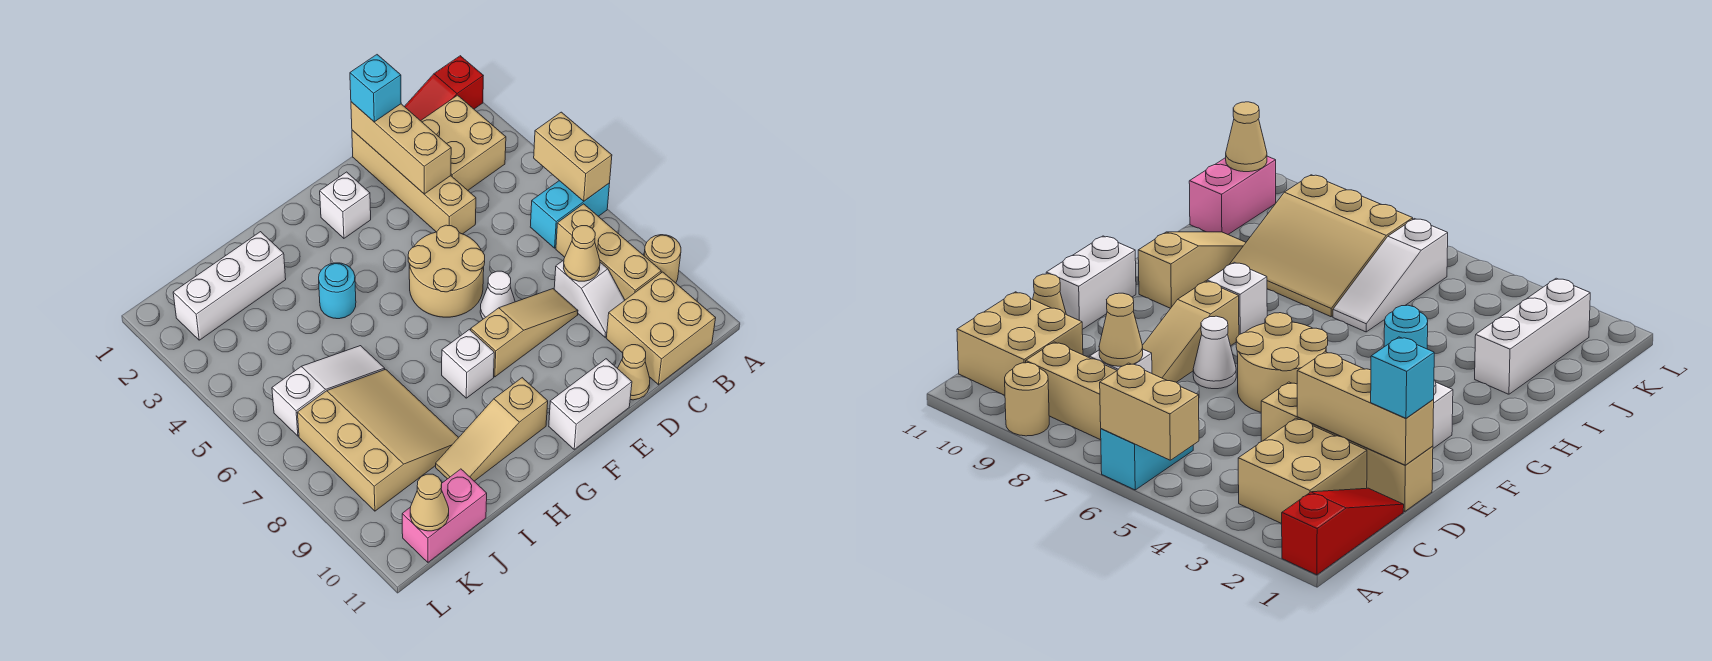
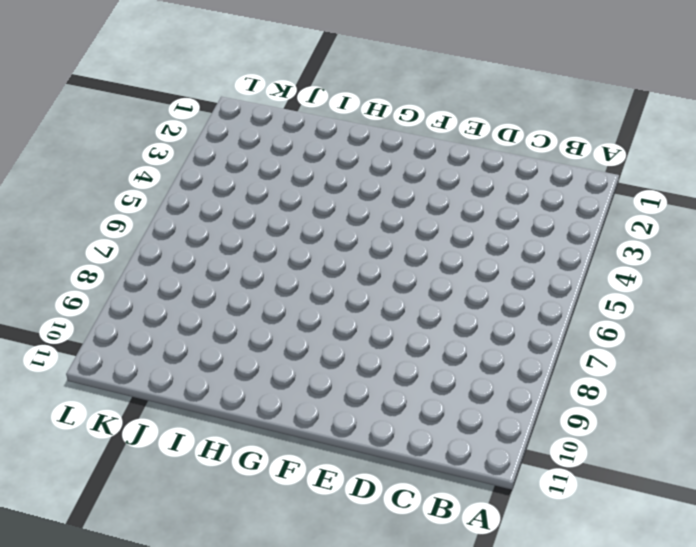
none -> red 1x3 slope [404,56,483,121]
none -> cyan 1x2 brick [530,181,610,248]
none -> tan 1x1 round brick [644,235,681,283]

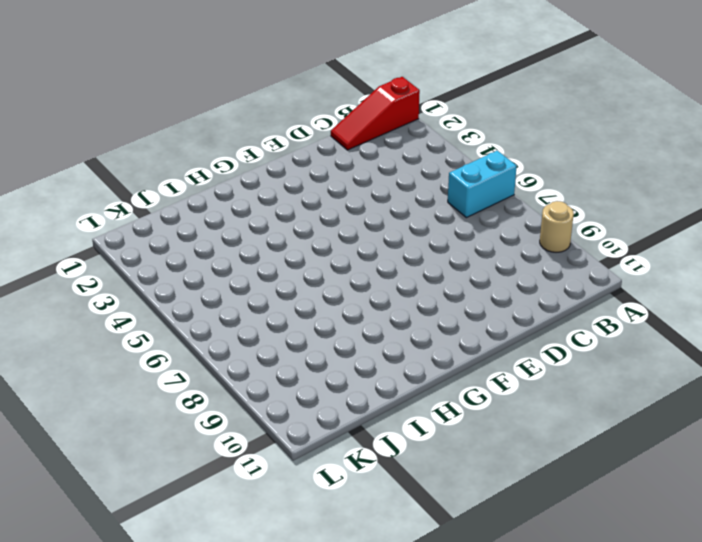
none -> tan 2x2 brick [421,95,506,190]
none -> tan 1x3 brick [556,204,661,300]
none -> tan 2x2 brick [606,272,716,385]

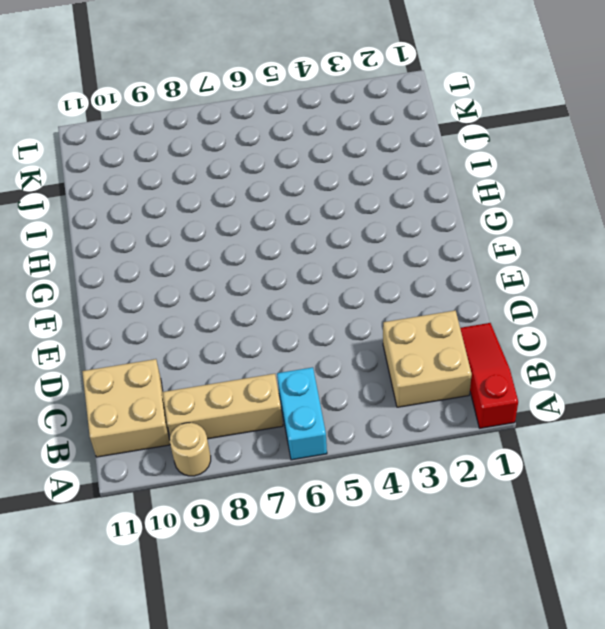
none -> white 1x2 slope [554,260,625,337]
none -> tan 1x4 brick [352,130,476,234]
none -> tan 1x3 slope [471,289,578,377]

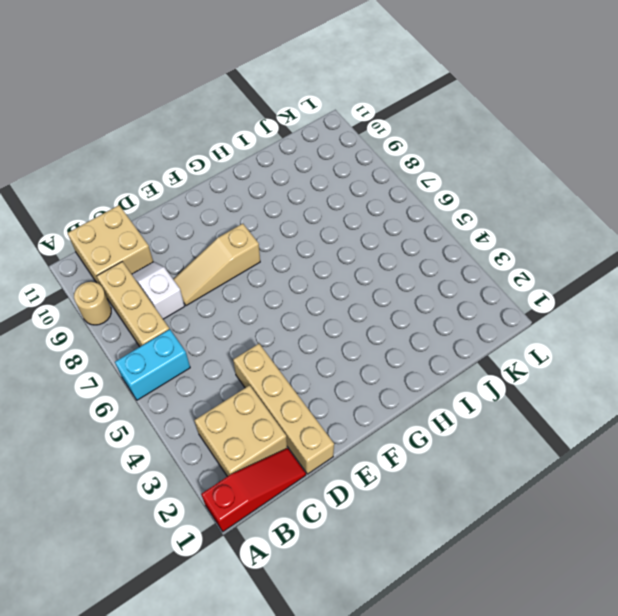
none -> tan 1x1 cone [617,345,650,400]
none -> tan 2x2 round brick [408,225,485,317]
none -> white 1x1 cone [480,271,515,319]

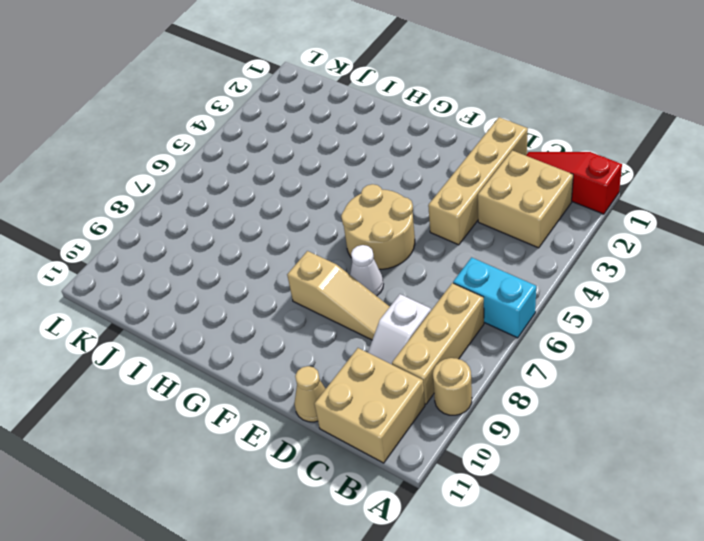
none -> white 1x2 brick [549,359,632,449]
none -> white 1x1 brick [320,172,371,238]
none -> white 1x1 brick [442,330,494,398]

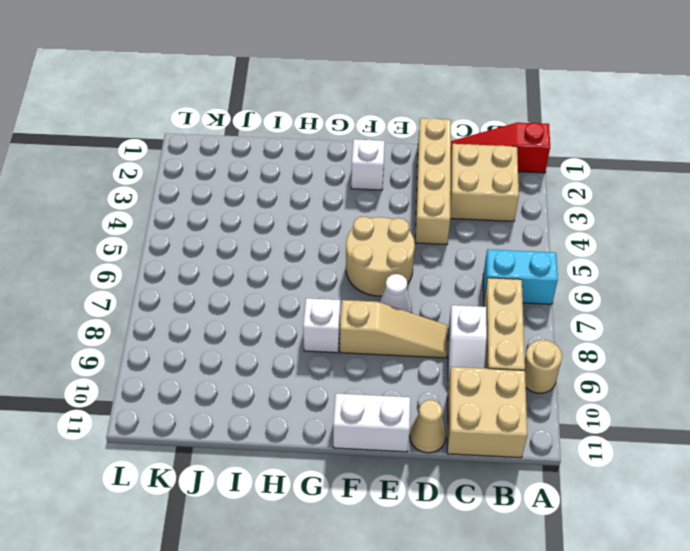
none -> tan 1x3 slope [436,378,548,481]
none -> cyan 1x1 round brick [319,263,356,319]
none -> white 1x3 brick [173,232,286,340]

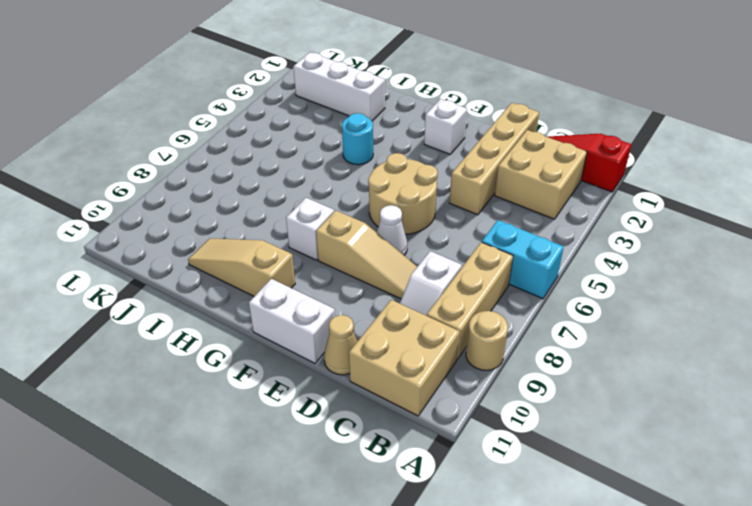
none -> white 1x3 slope [272,346,385,436]
none -> tan 3x3 slope [297,369,459,511]
none -> pink 1x2 brick [402,469,487,562]

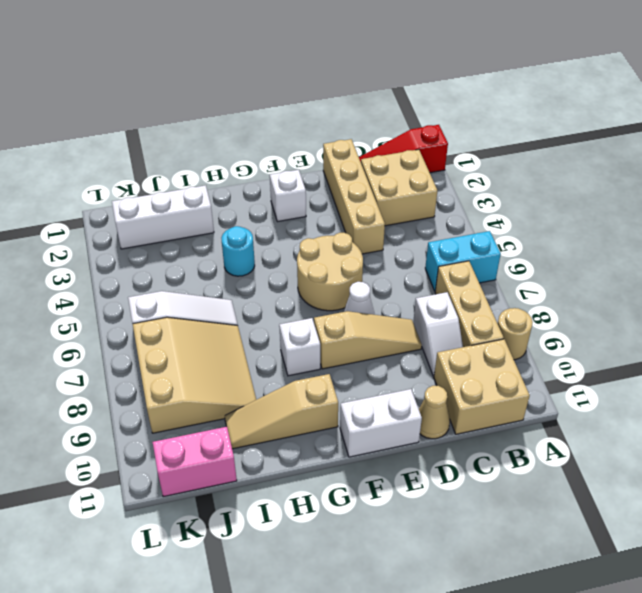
none -> tan 1x2 brick [534,112,612,201]
none -> tan 1x1 cone [564,226,600,281]
none -> tan 1x3 brick [351,102,451,194]

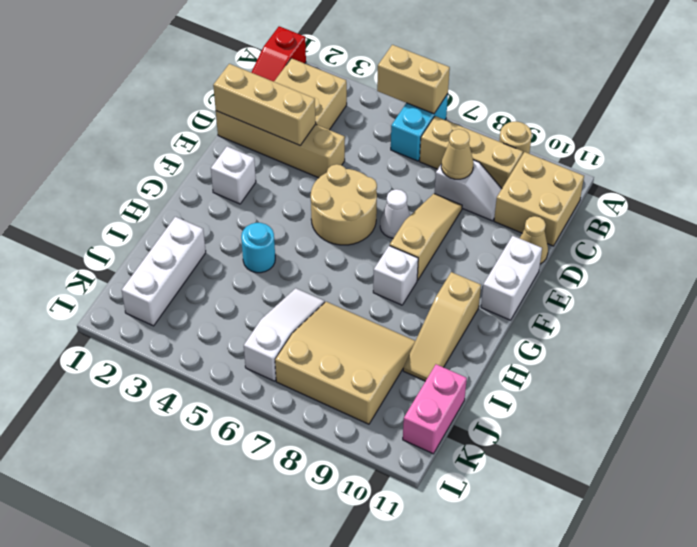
none -> tan 1x1 cone [410,474,449,531]
none -> cyan 1x1 brick [350,55,401,122]

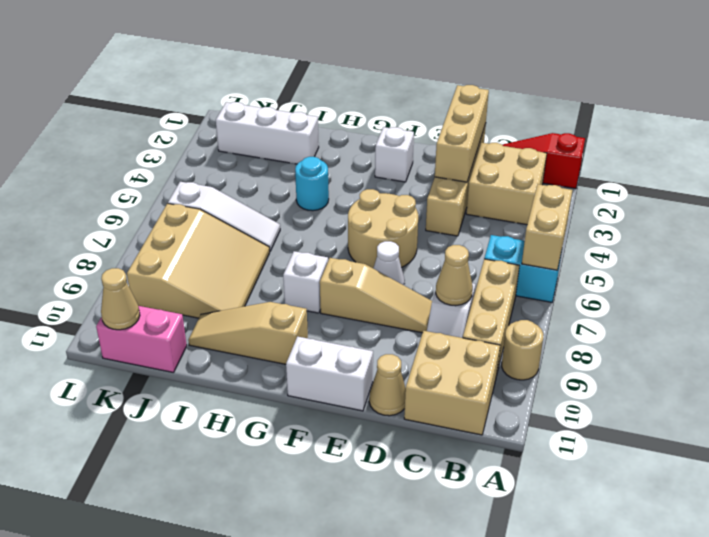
none -> cyan 1x1 brick [350,55,401,122]

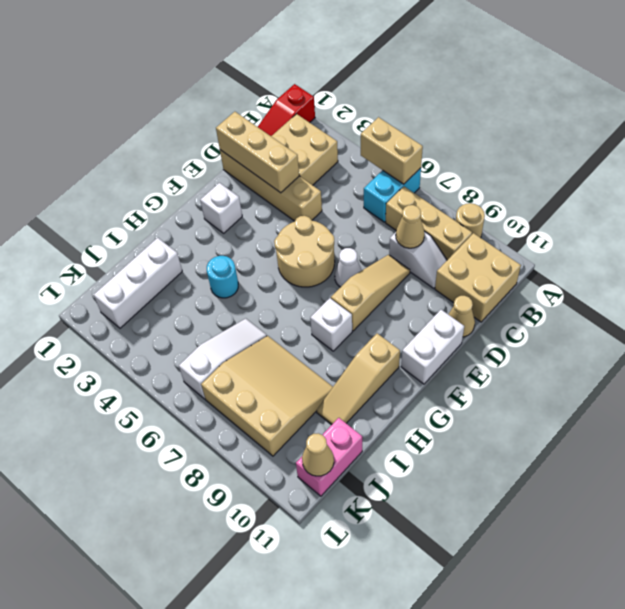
none -> cyan 1x1 brick [350,55,401,122]

